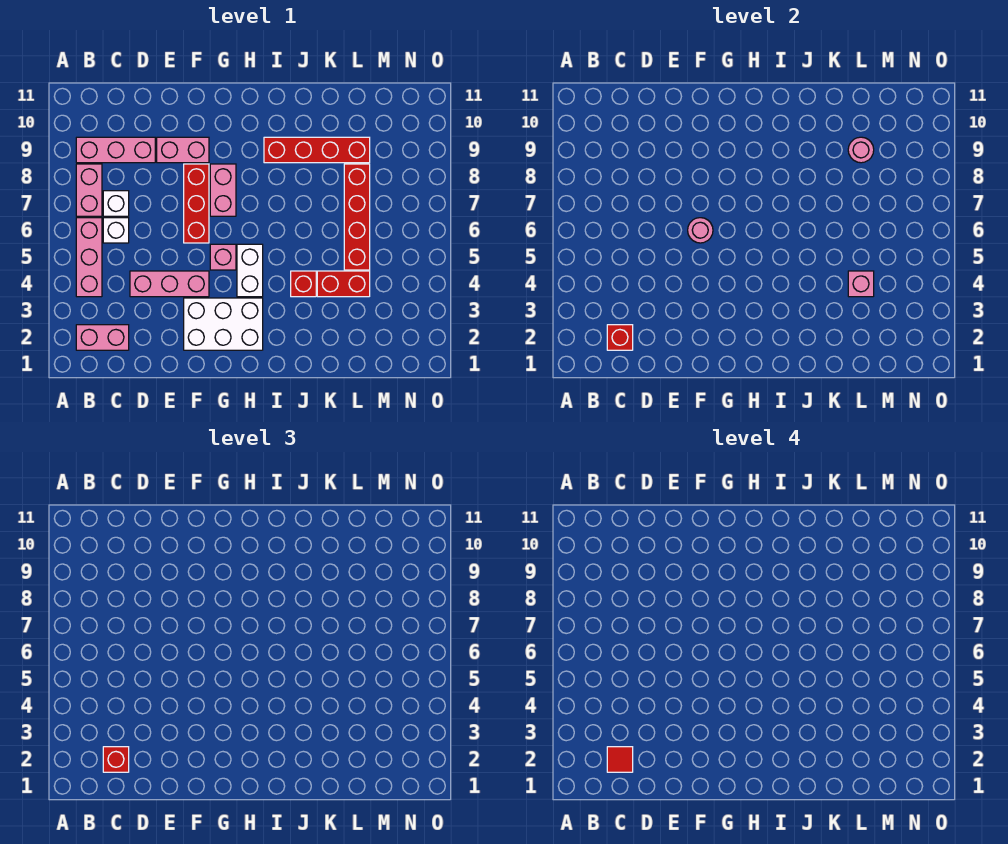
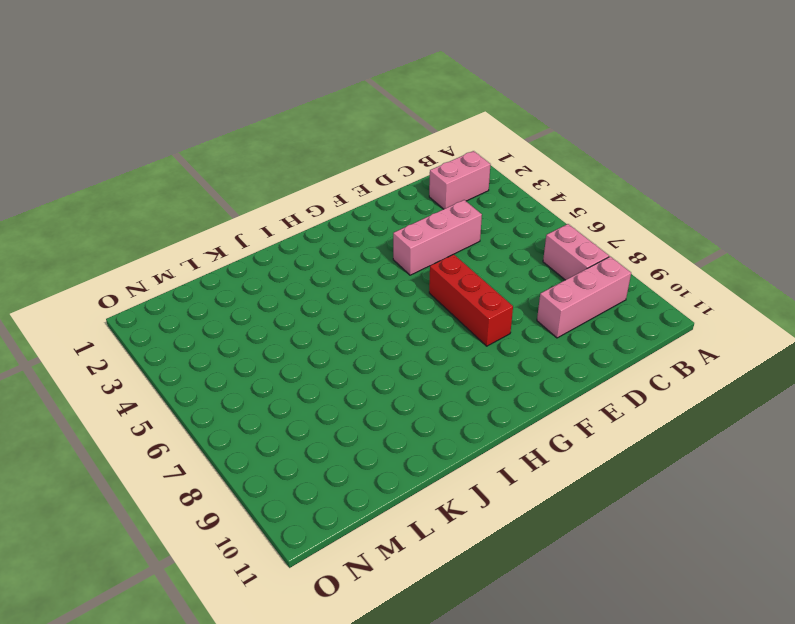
none -> pink 1x3 brick [76,218,102,297]
none -> white 1x1 brick [103,218,129,243]
none -> white 1x1 brick [103,191,129,216]

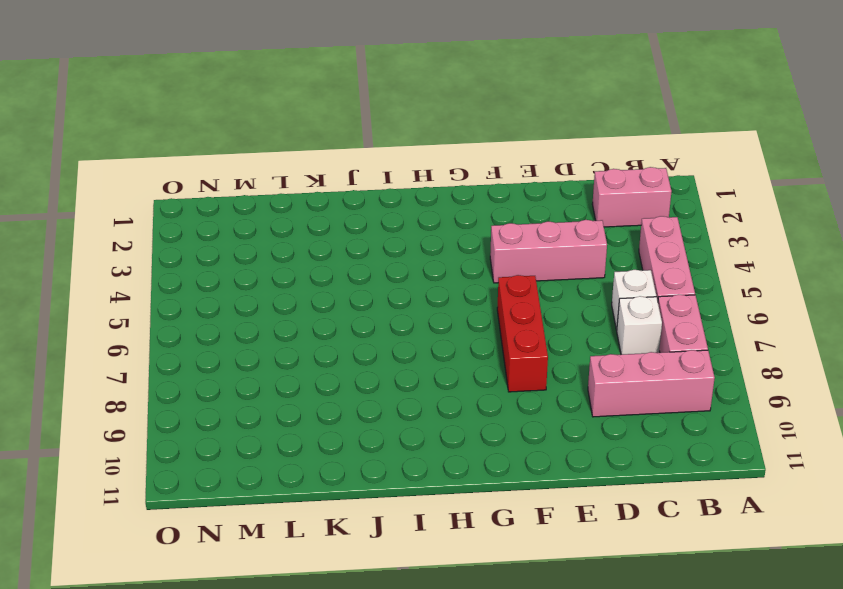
none -> pink 1x2 brick [157,137,209,163]
none -> white 2x3 brick [184,298,263,350]
none -> pink 1x1 brick [210,244,236,270]

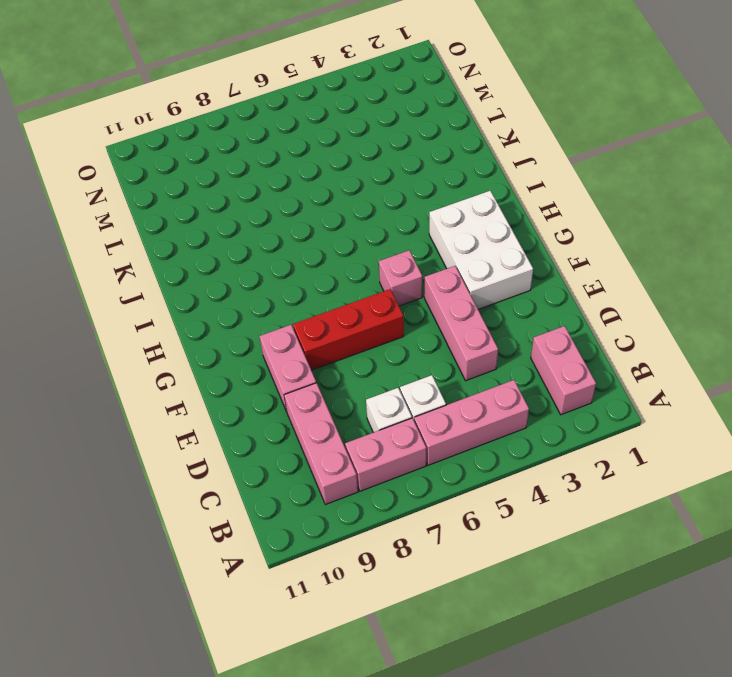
none -> pink 1x2 brick [210,164,236,216]
none -> white 1x2 brick [237,244,263,297]
none -> red 1x4 brick [264,137,370,163]

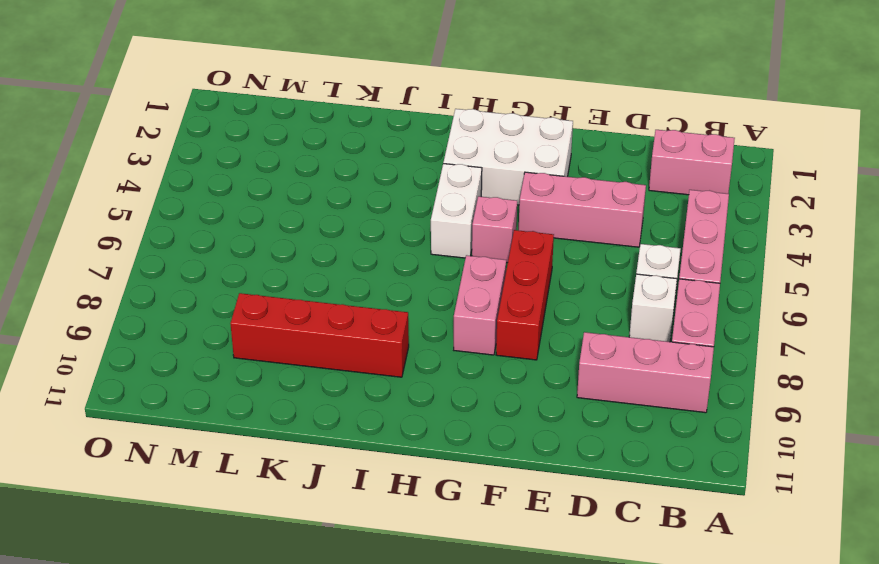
none -> pink 1x2 brick [157,137,209,163]
none -> red 1x1 brick [291,271,316,297]
none -> red 1x2 brick [317,271,370,297]

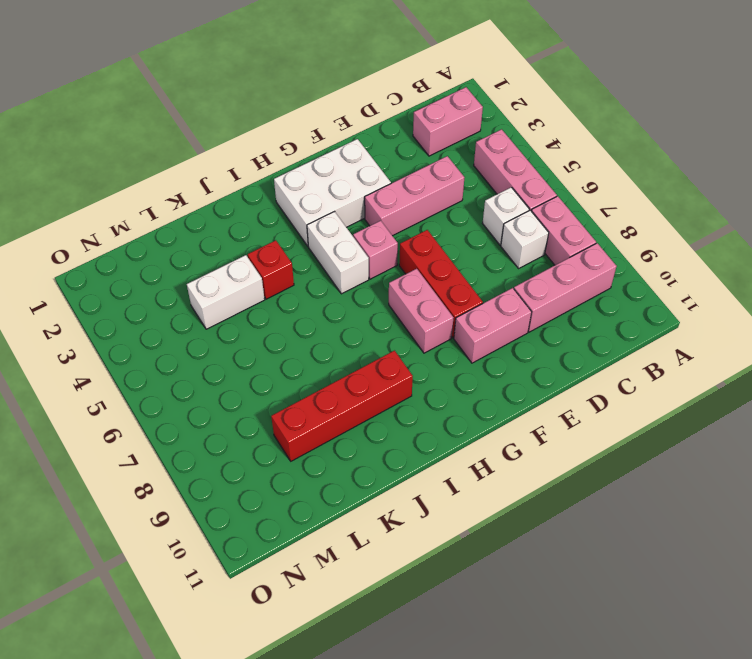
white 1x2 brick [187,255,265,329] -> red 1x2 brick [317,271,370,297]
none -> red 1x4 brick [344,164,370,270]
none -> red 1x1 brick [607,325,633,350]
none -> pink 1x1 round brick [688,218,713,243]

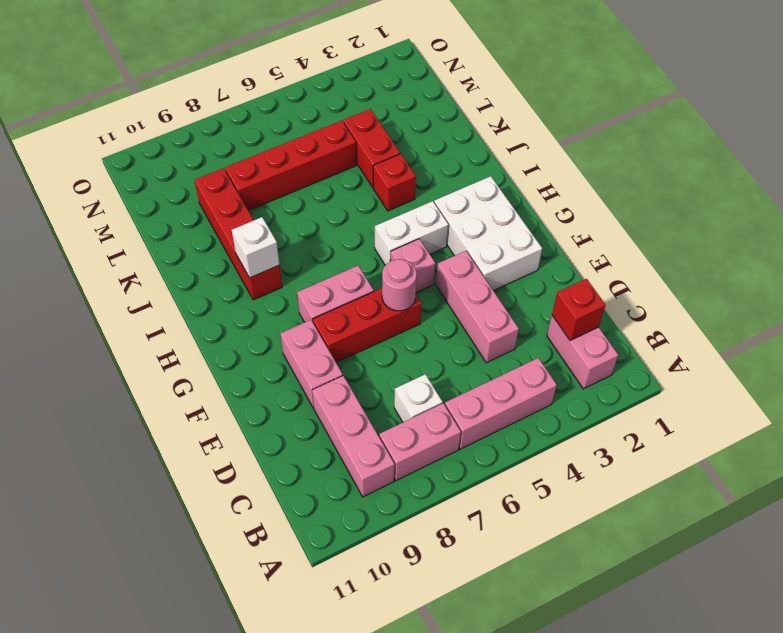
white 1x1 brick [232,217,280,278] -> white 1x1 brick moved to [103,218,129,243]
none -> pink 1x1 brick [848,271,874,297]
none -> pink 1x1 round brick [848,137,874,163]
none -> red 1x1 brick [103,747,129,772]

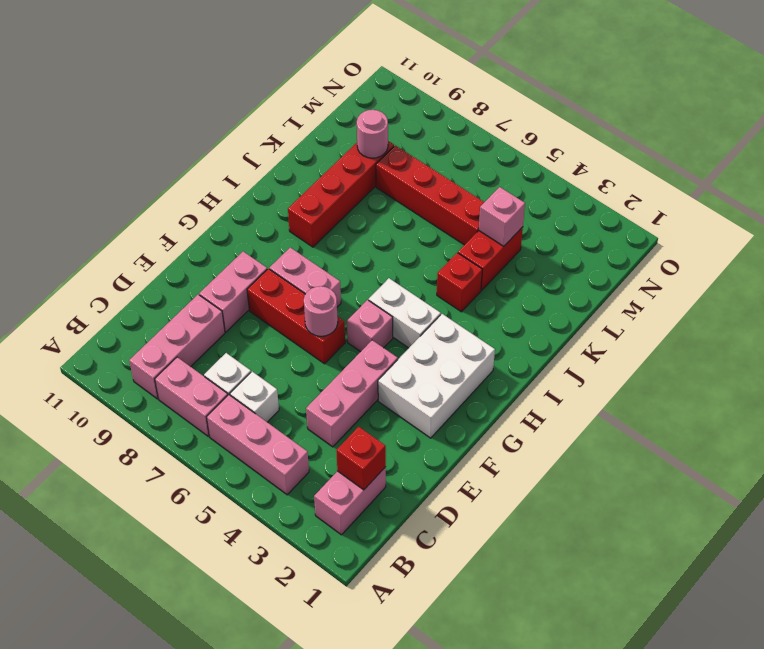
none -> red 1x1 brick [103,747,129,772]
none -> red 1x1 tile [607,747,633,772]

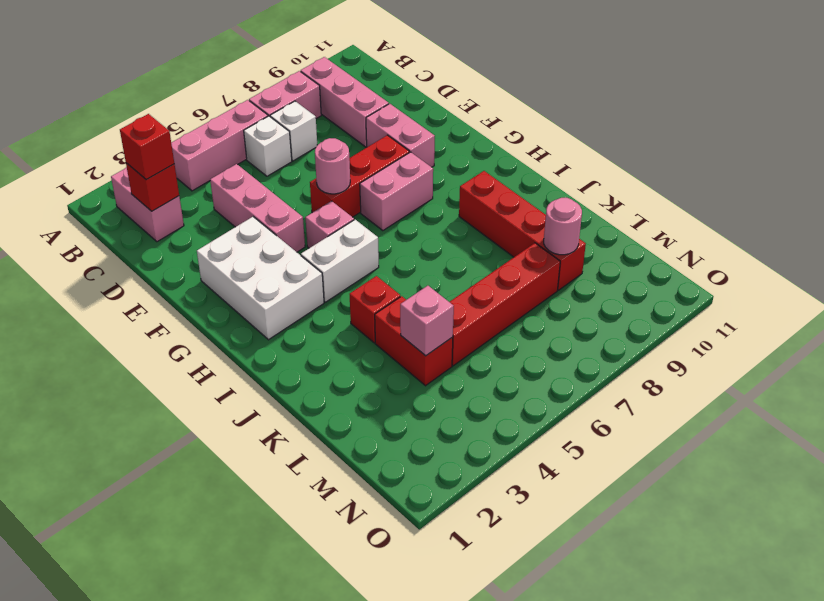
none -> red 1x1 tile [607,747,633,772]

